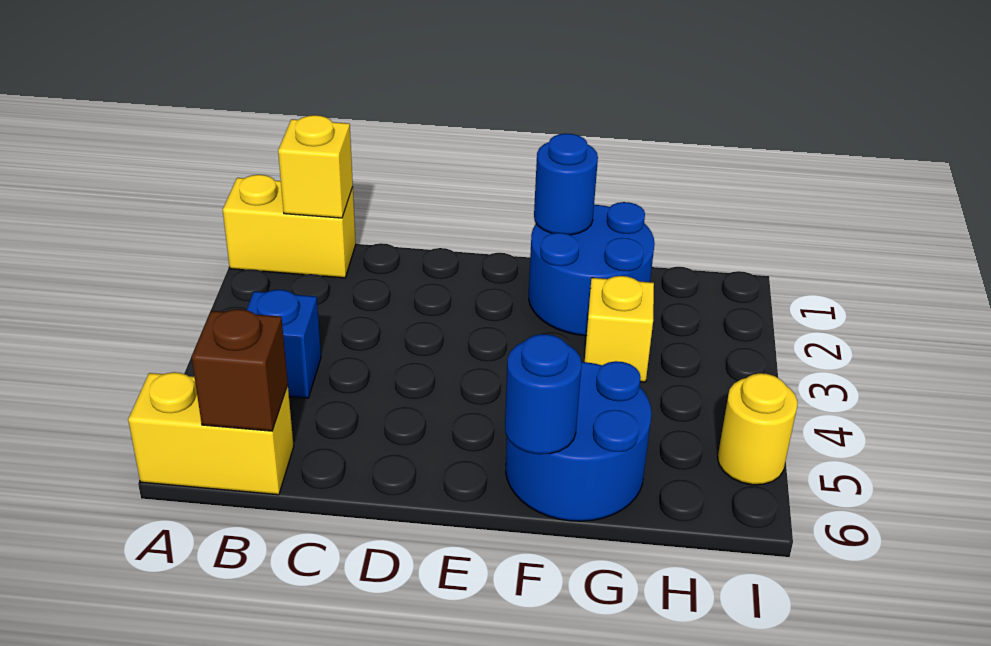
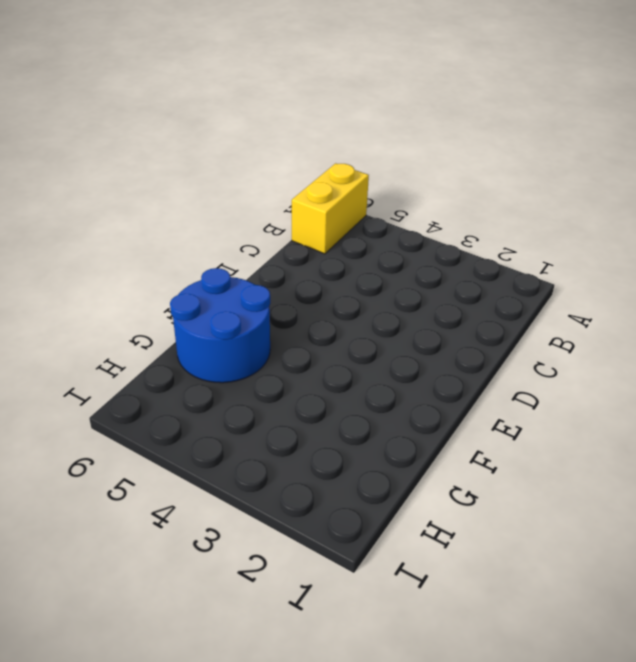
none -> yellow 1x2 brick [223,175,356,278]
none -> blue 1x1 brick [247,290,321,398]

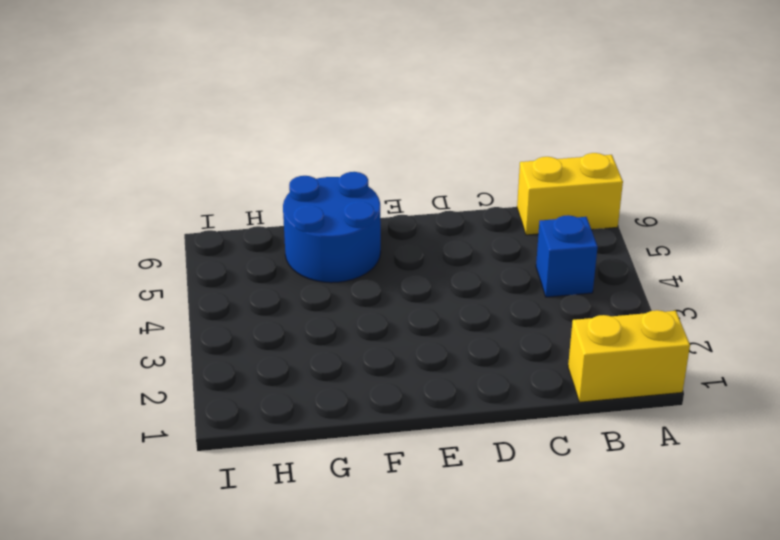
none -> blue 2x2 round brick [529,202,655,336]
none -> yellow 1x1 brick [585,276,654,382]

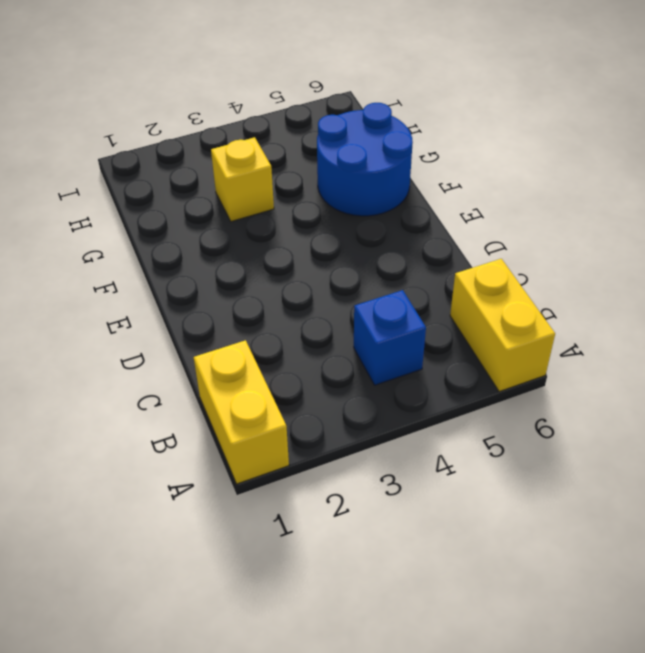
none -> blue 2x2 round brick [529,202,655,336]
none -> yellow 1x1 round brick [718,373,798,485]

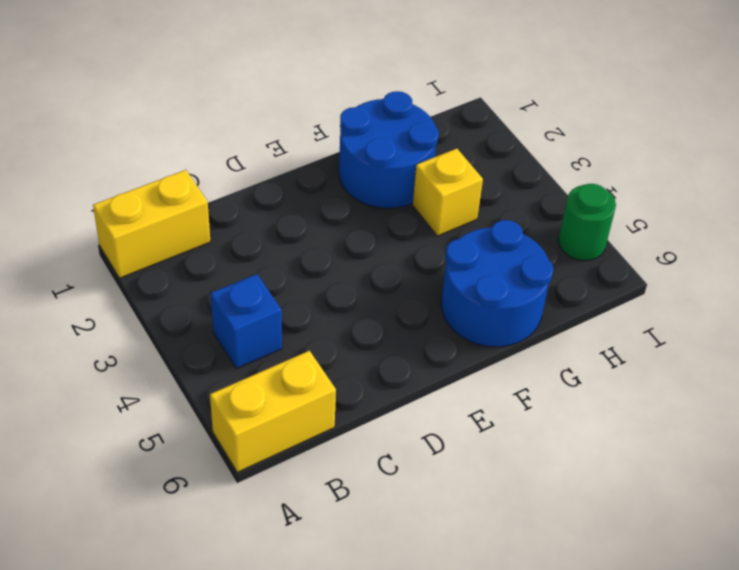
green 1x1 round brick [558,184,616,261] -> yellow 1x1 round brick [718,373,798,485]
none -> yellow 1x1 brick [278,115,353,218]
none -> brown 1x1 brick [192,309,288,431]

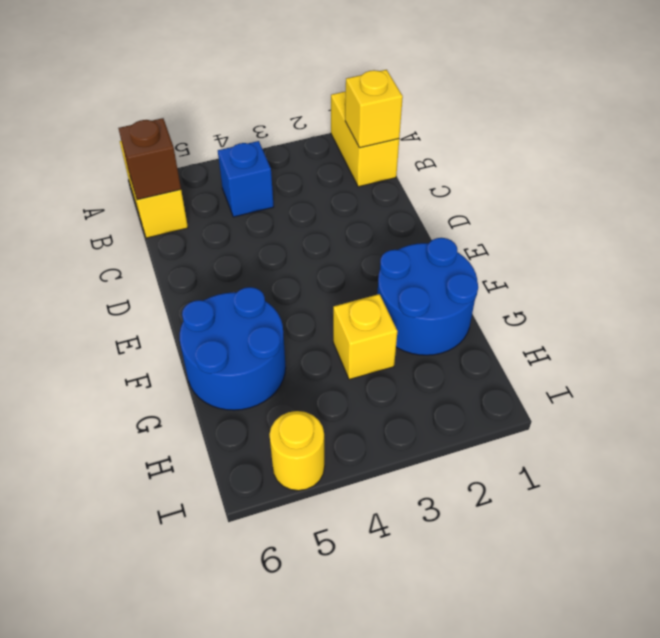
none -> blue 1x1 round brick [534,134,598,235]
none -> blue 1x1 round brick [505,334,582,454]

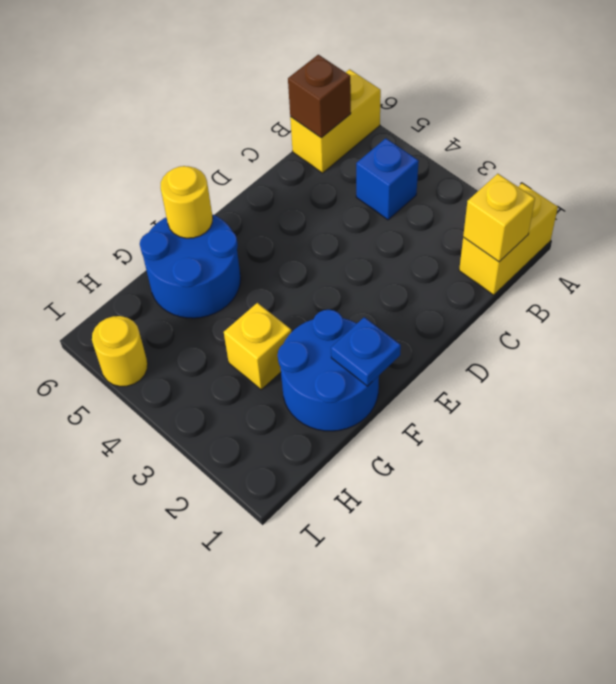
blue 1x1 plate [331,317,401,386] -> blue 1x1 round brick [534,134,598,235]
yellow 1x1 round brick [161,166,213,238] -> blue 1x1 round brick [505,334,582,454]

